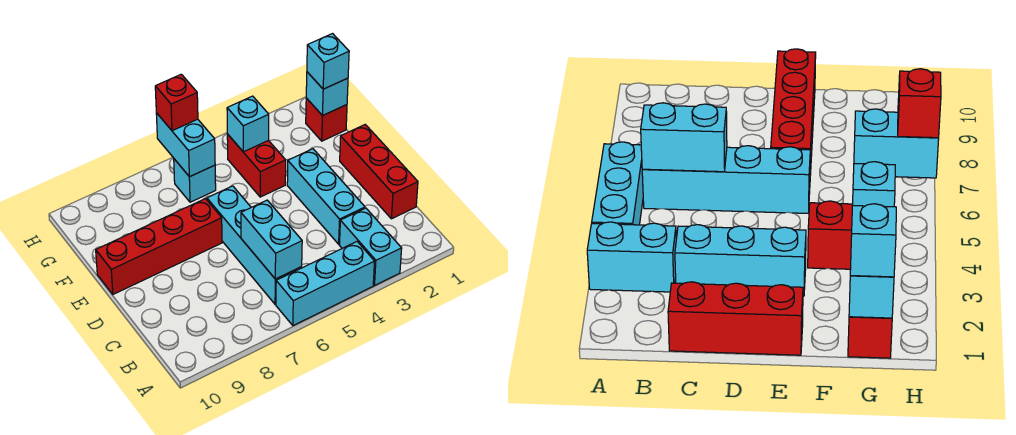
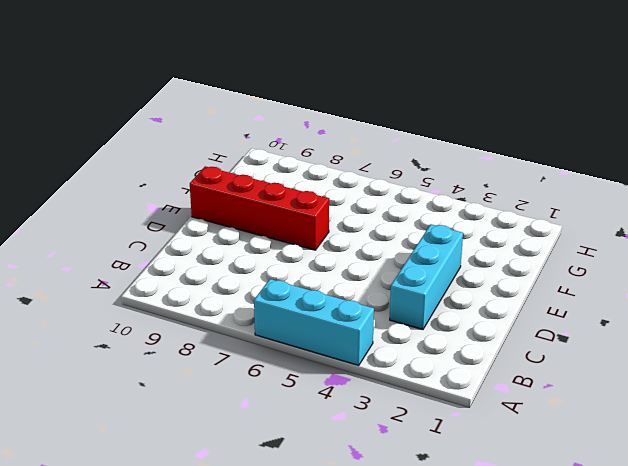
none -> cyan 1x2 brick [339,208,402,285]
none -> cyan 1x4 brick [207,186,302,304]
none -> red 1x3 brick [340,125,418,219]

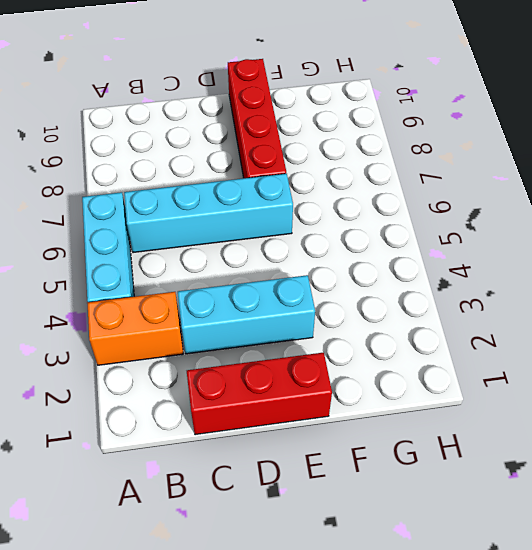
orange 1x2 brick [87,292,183,365] -> cyan 1x2 brick [339,208,402,285]
none -> red 1x2 brick [227,134,286,197]
none -> red 1x1 brick [306,98,347,141]
none -> cyan 1x1 brick [174,159,216,202]

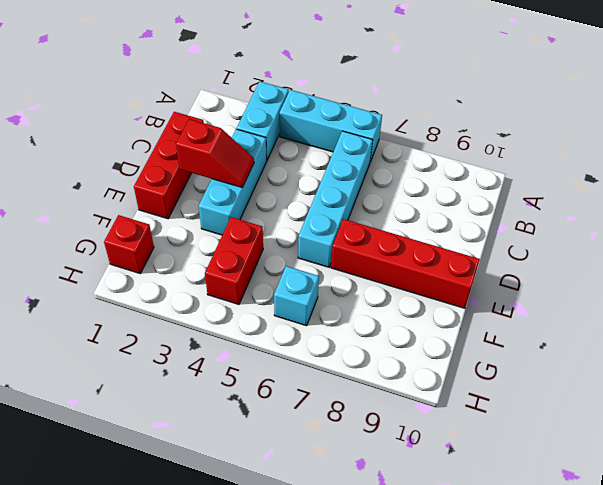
red 1x2 slope [176,119,254,188] -> none
none -> cyan 1x2 brick [241,200,302,279]
none -> cyan 1x1 brick [306,72,348,116]
none -> cyan 1x1 brick [227,96,269,152]

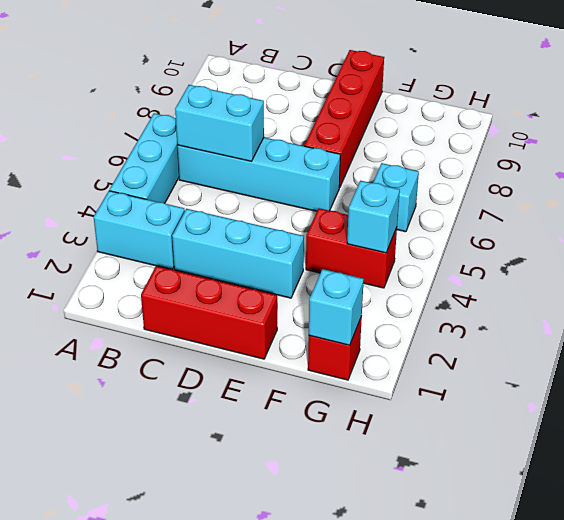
none -> cyan 1x2 brick [156,113,215,177]
none -> cyan 1x1 brick [307,34,349,89]
none -> red 1x1 brick [155,74,198,131]

